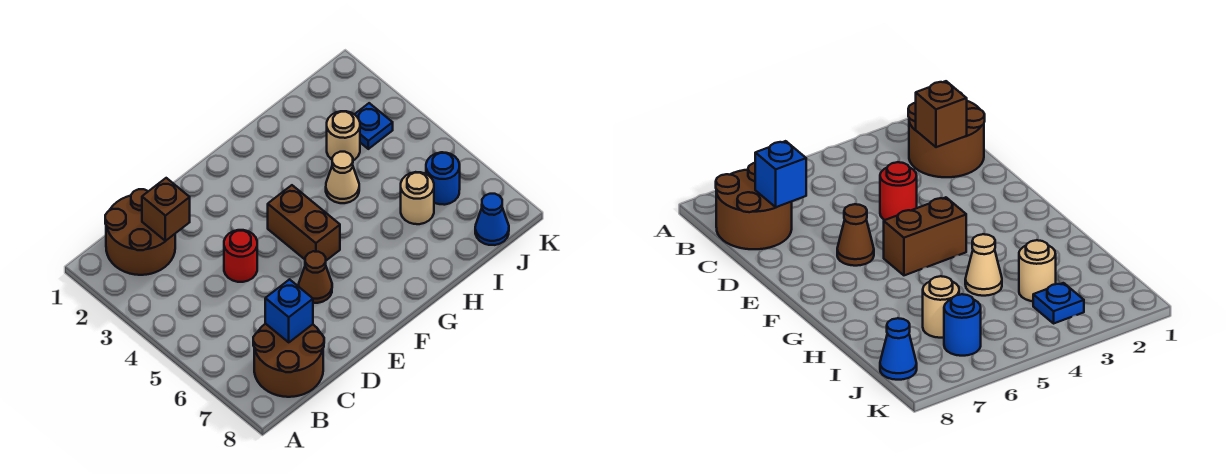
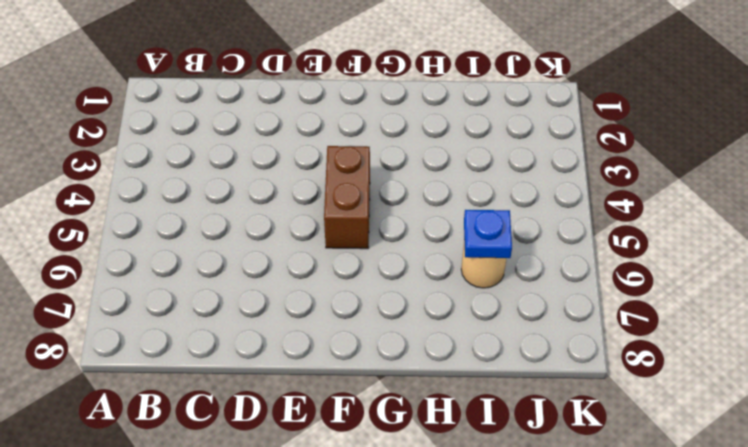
blue 1x1 plate [464,210,512,258] -> blue 1x1 plate moved to [355,103,393,149]
none -> brown 2x2 round brick [105,189,175,275]
none -> brown 2x2 round brick [253,324,324,397]
none -> red 1x1 round brick [224,230,257,282]

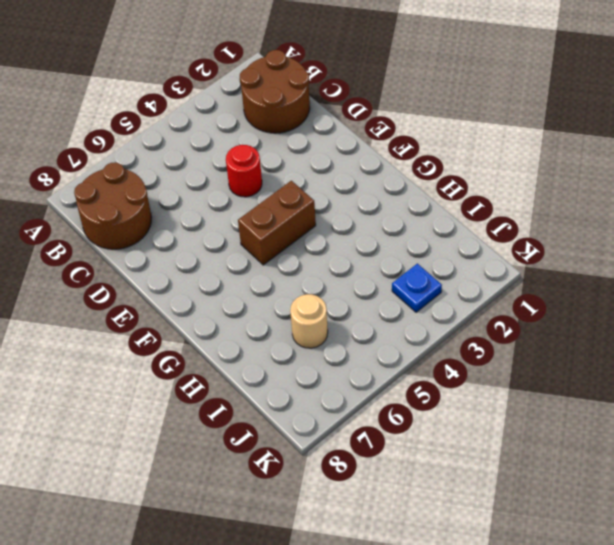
none -> brown 1x1 cone [299,251,332,303]
none -> tan 1x1 cone [326,152,359,203]
none -> tan 1x1 round brick [327,111,360,160]

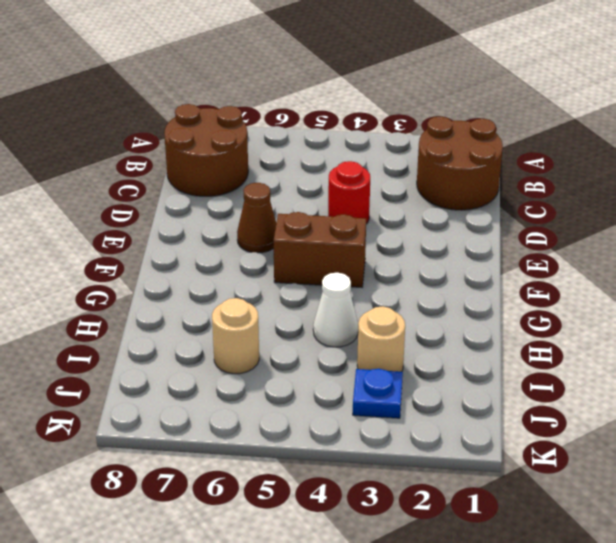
white 1x1 cone [313,273,358,347] -> tan 1x1 cone [326,152,359,203]
none -> blue 1x1 round brick [426,152,460,205]
none -> blue 1x1 cone [475,194,509,245]
none -> brown 1x1 brick [142,178,190,241]

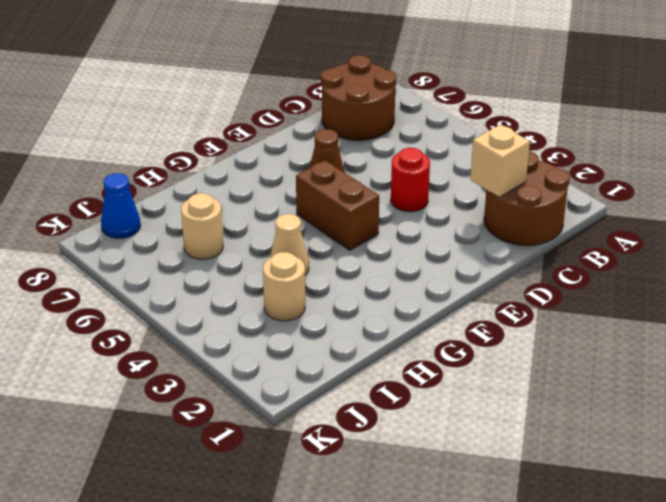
tan 1x1 brick [470,125,530,197] -> brown 1x1 brick [142,178,190,241]
none -> blue 1x1 plate [355,103,393,149]
none -> blue 1x1 round brick [426,152,460,205]
none -> blue 1x1 brick [265,279,313,342]

